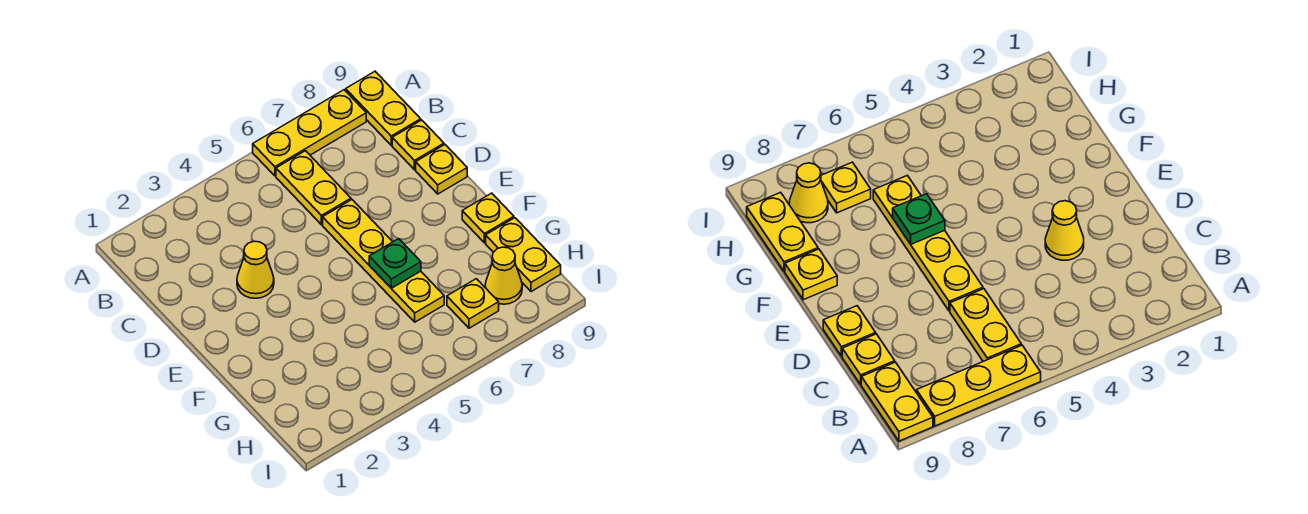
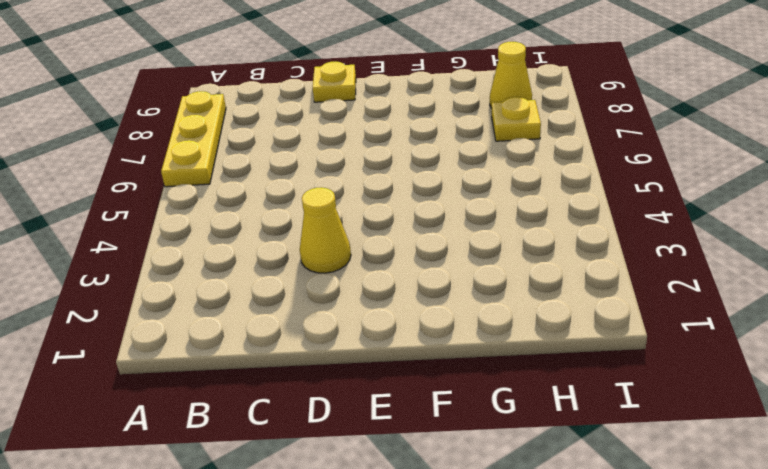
none -> yellow 1x2 plate [346,72,421,145]
none -> yellow 1x2 plate [276,151,351,225]
none -> yellow 1x1 plate [392,120,444,170]

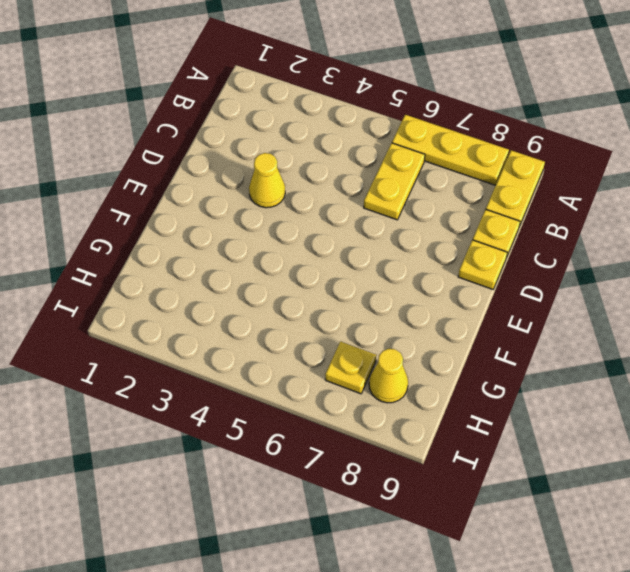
none -> yellow 1x4 plate [323,200,444,322]
none -> yellow 1x1 plate [462,193,514,243]
none -> yellow 1x2 plate [486,218,561,292]

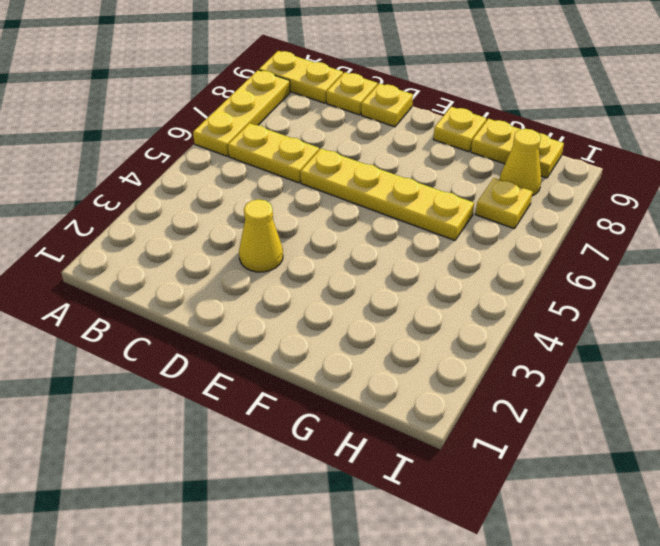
none -> green 1x1 plate [369,239,421,288]

